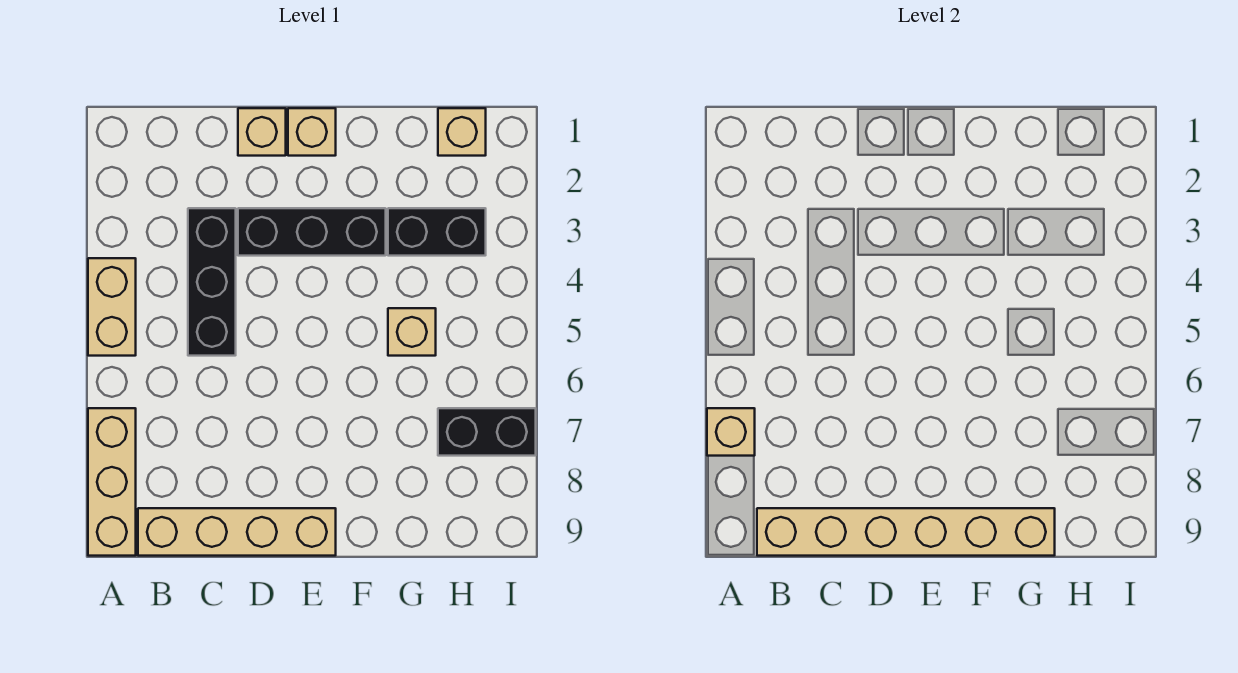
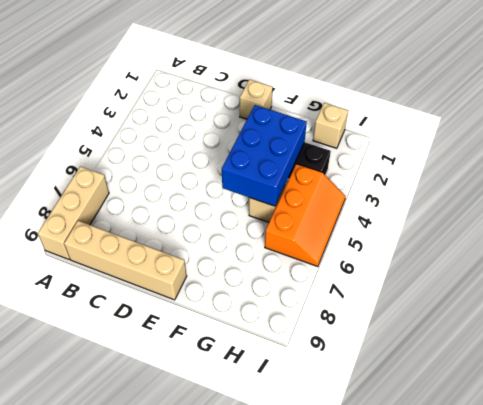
blue 2x3 brick [222,105,307,206] -> none
orange 2x3 slope [265,164,346,267] -> none
none -> tan 1x2 brick [88,258,136,356]
none -> black 1x3 brick [188,208,236,356]
none -> tan 1x1 brick [238,108,286,156]

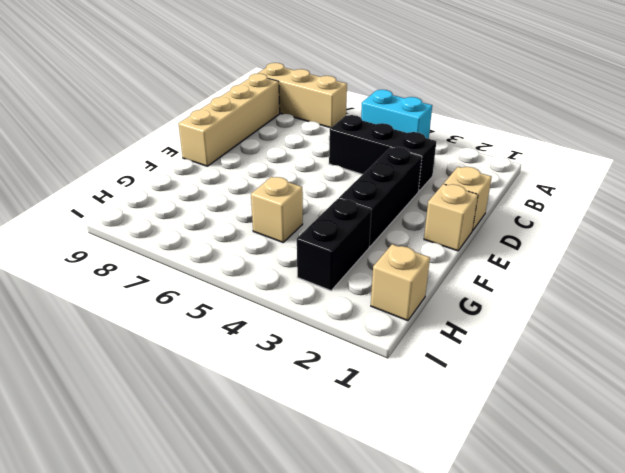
cyan 1x2 brick [361,90,432,139] -> tan 1x2 brick [88,258,136,356]
none -> black 1x2 brick [438,408,536,456]
none -> tan 1x1 brick [707,408,755,456]
none -> tan 1x6 brick [757,508,1055,556]

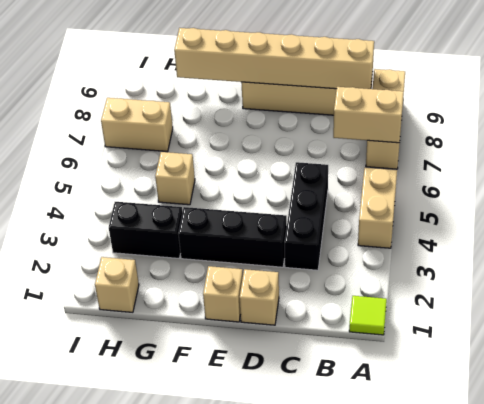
lime 1x1 tile [349,296,387,335] -> none
tan 1x2 brick [333,87,404,143] -> tan 1x1 brick [707,408,755,456]
tan 1x2 brick [101,98,173,152] -> black 1x2 brick [438,408,536,456]

